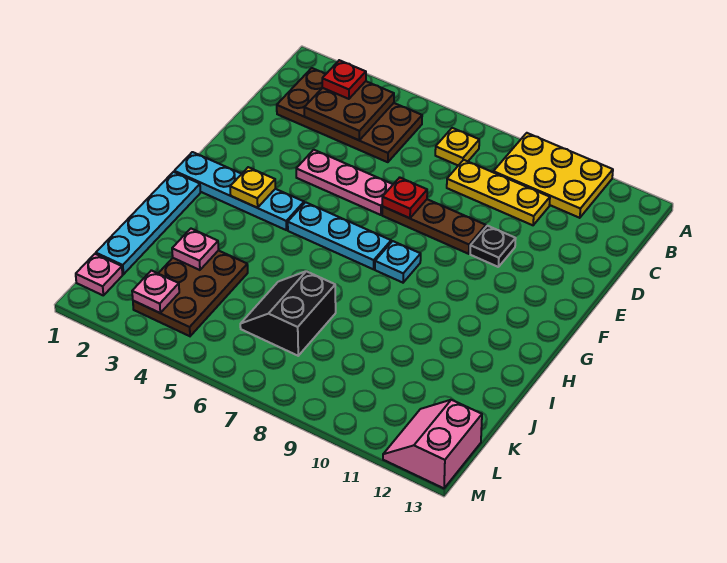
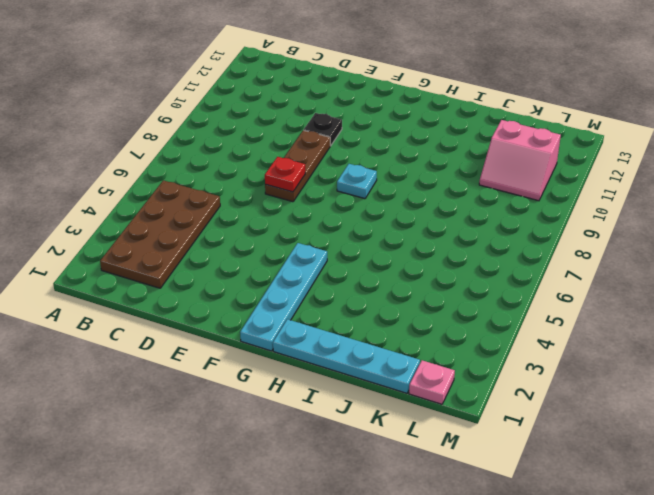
pink 2x2 slope [479,120,561,201] -> pink 2x2 slope moved to [383,400,482,488]
none -> yellow 2x3 plate [493,133,613,218]
none -> yellow 1x1 plate [435,128,479,165]
none -> yellow 1x3 plate [447,160,550,225]

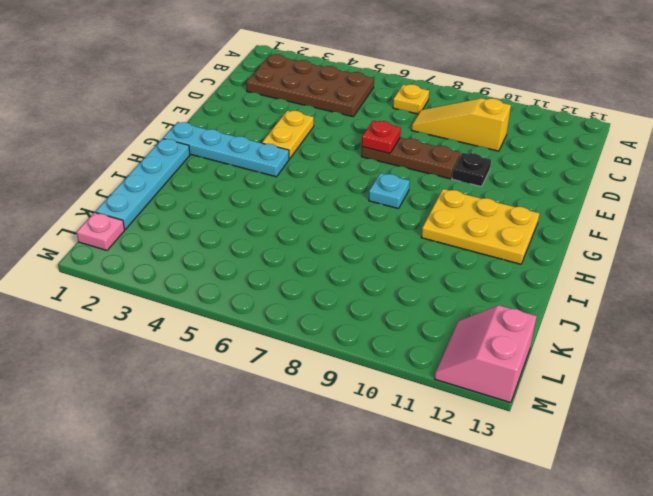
yellow 1x3 slope [412,98,511,151] -> yellow 1x3 plate [447,160,550,225]
yellow 1x2 plate [262,110,314,159] -> pink 1x3 plate [296,150,393,215]
yellow 2x3 plate [421,189,540,264] -> yellow 2x3 plate moved to [493,133,613,218]
none -> cyan 1x3 plate [288,202,391,269]
none -> brown 2x3 plate [133,250,248,336]
none -> black 2x2 slope [240,271,336,356]

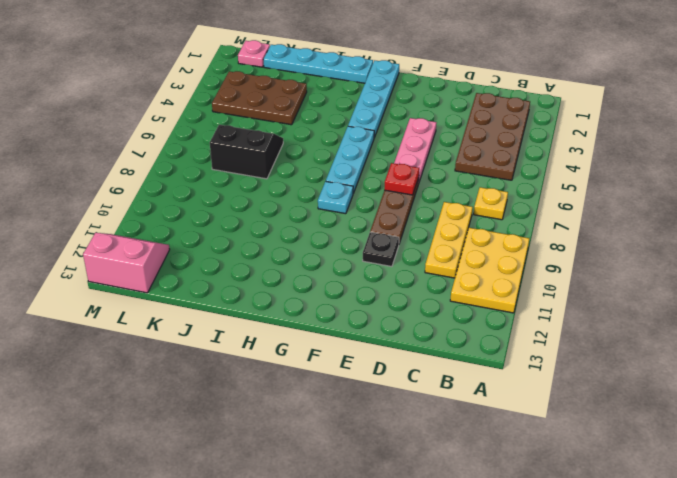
none -> brown 2x2 plate [304,81,394,140]
none -> yellow 1x1 plate [230,167,275,208]
none -> pink 1x1 plate [172,229,219,270]

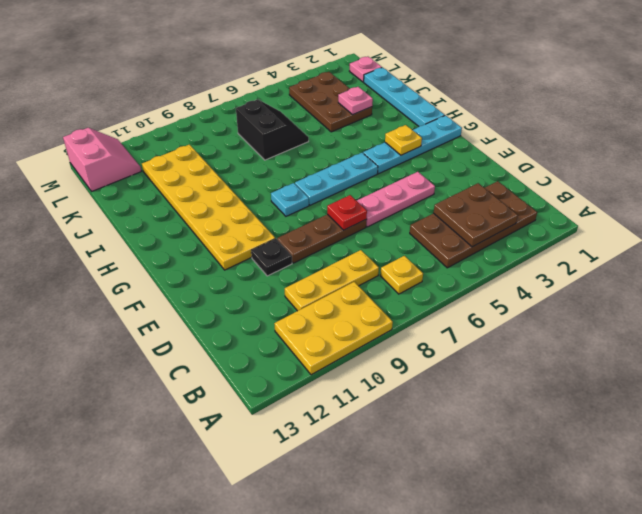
yellow 2x6 plate [142,145,275,270] -> none
none -> pink 1x1 plate [132,270,179,313]
none -> red 1x1 plate [322,60,366,99]

